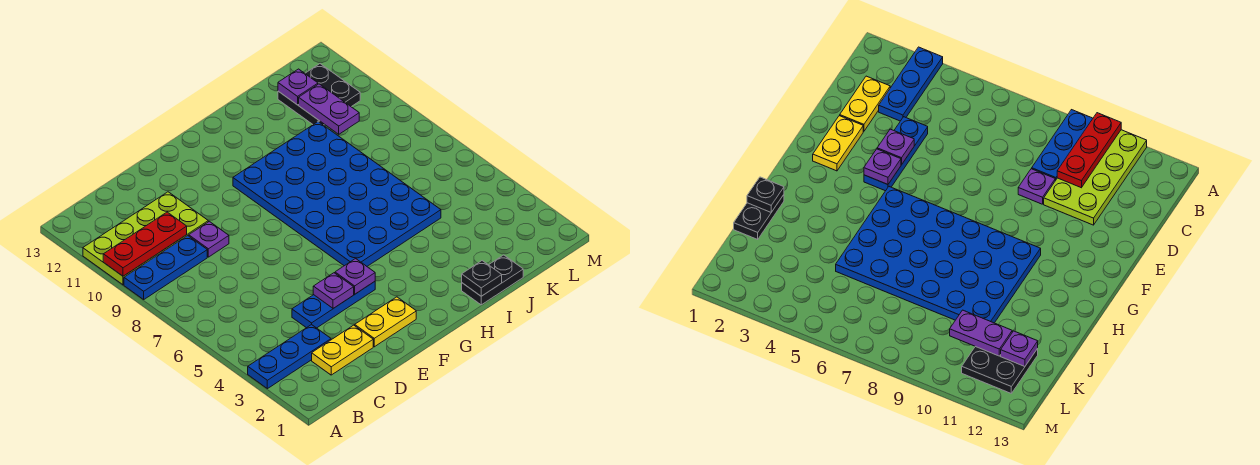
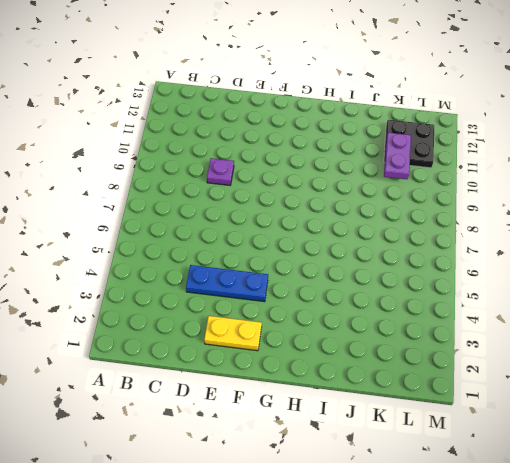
none -> blue 1x3 plate [248,324,331,389]
none -> blue 1x3 plate [124,236,207,299]
none -> lime 2x4 plate [83,192,208,285]

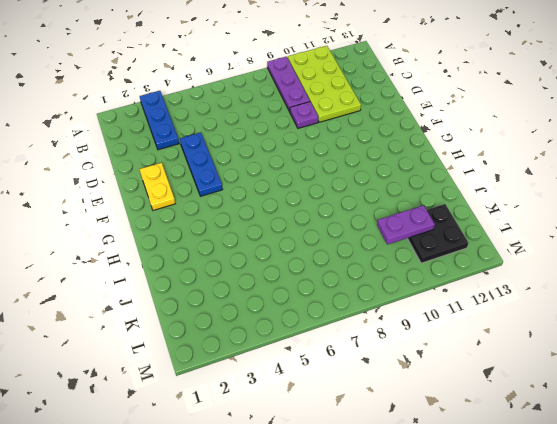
purple 1x3 plate [267,57,310,112] -> blue 1x3 plate [124,236,207,299]
none -> yellow 1x2 plate [312,325,373,375]
none -> blue 4x6 plate [233,122,441,266]
none -> black 1x2 plate [462,255,523,305]

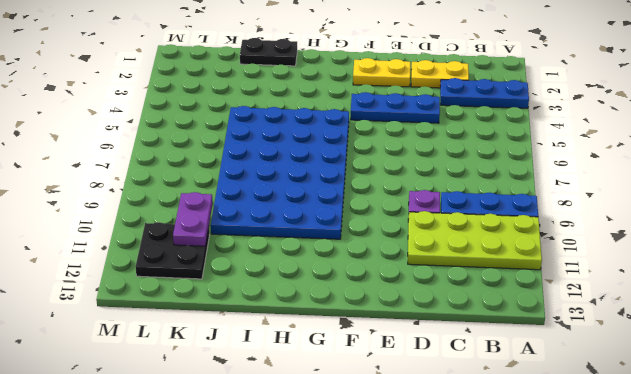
none -> red 1x3 plate [103,212,187,276]
none -> purple 1x1 plate [313,273,354,308]
none -> purple 1x1 plate [335,259,375,294]

